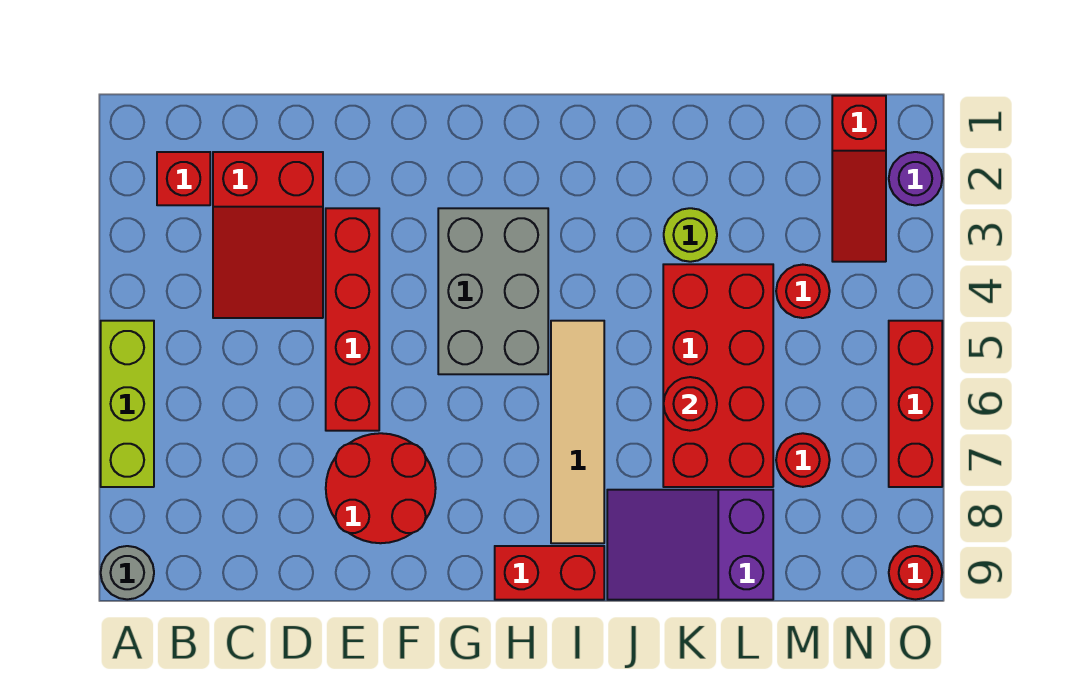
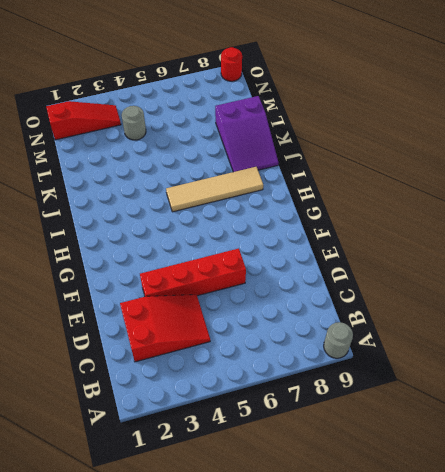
grey 1x1 round brick [122,106,146,140] -> red 1x1 round brick [776,265,830,318]
none -> lime 1x3 brick [101,321,154,487]
none -> red 1x1 brick [157,152,210,205]
none -> red 2x2 round brick [326,433,436,543]

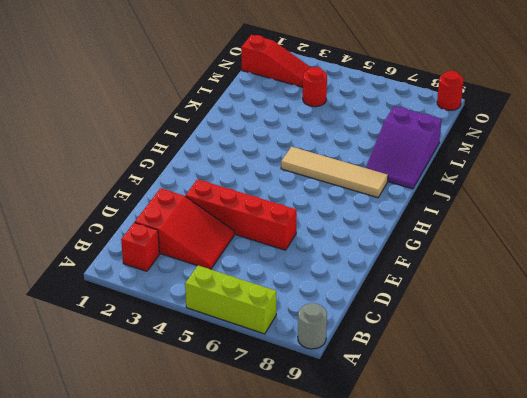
none -> red 2x2 round brick [326,433,436,543]
none -> grey 2x3 brick [438,208,548,374]
none -> red 1x2 brick [495,546,604,600]

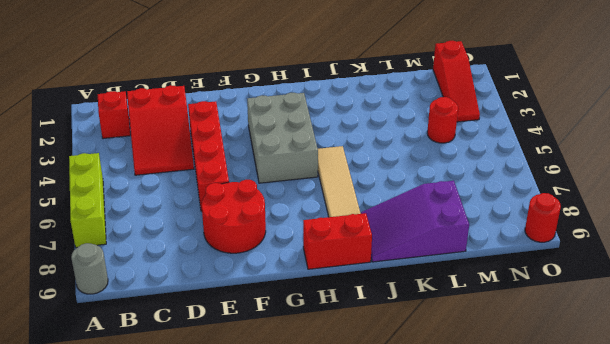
none -> lime 1x1 round brick [664,208,717,262]
none -> red 2x4 brick [663,264,773,487]
none -> red 1x1 round brick [776,433,830,487]

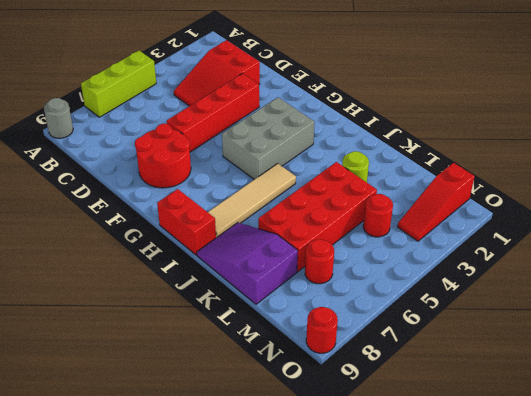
none -> red 1x1 brick [157,152,210,205]
none -> purple 1x1 round brick [889,152,942,205]
none -> red 1x3 brick [889,321,942,487]

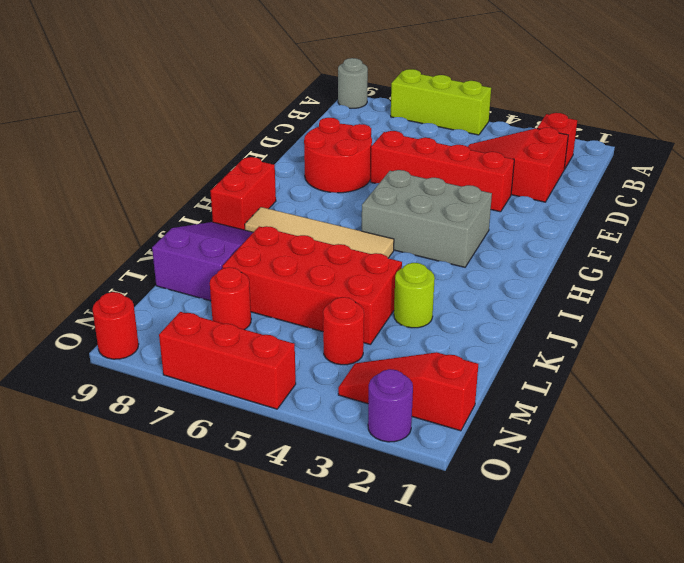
none -> red 1x1 round brick [663,377,717,431]

